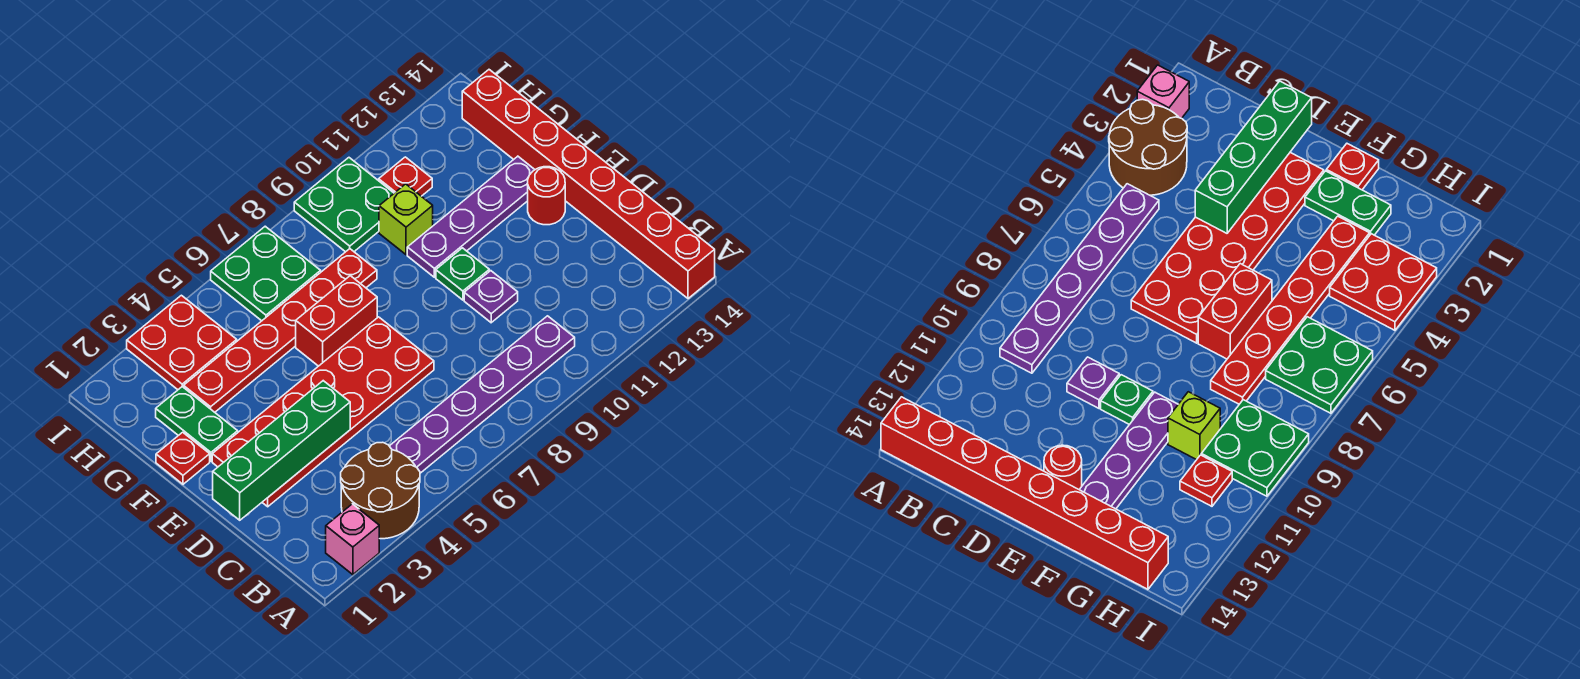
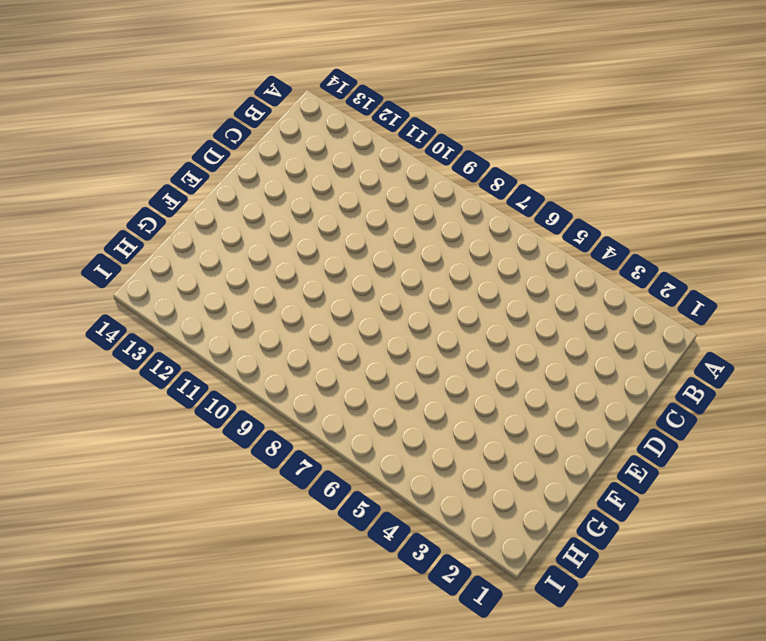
none -> pink 1x1 brick [326,504,379,575]
none -> brown 2x2 round brick [341,442,420,539]
none -> red 1x8 brick [462,70,715,299]

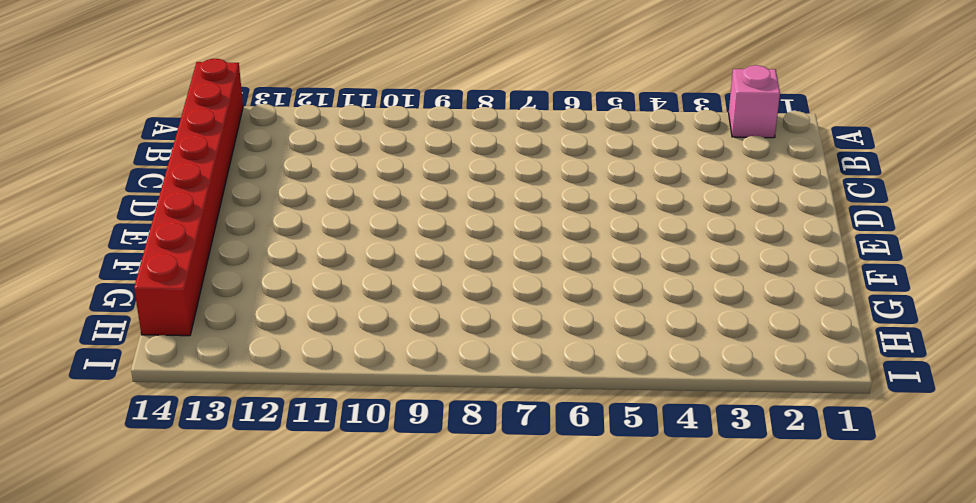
none -> brown 2x2 round brick [341,442,420,539]
none -> purple 1x6 plate [390,316,575,473]
none -> red 2x6 plate [212,317,434,507]

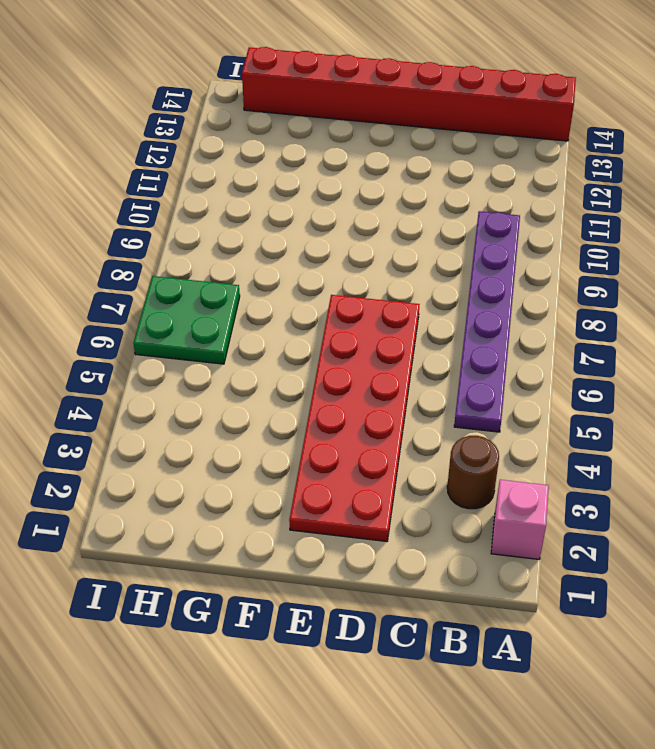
brown 1x1 round brick [447,436,499,509] -> brown 2x2 round brick [341,442,420,539]
none -> purple 1x1 plate [464,271,518,323]
none -> green 1x1 plate [436,248,489,300]
none -> red 1x1 round brick [528,167,565,225]

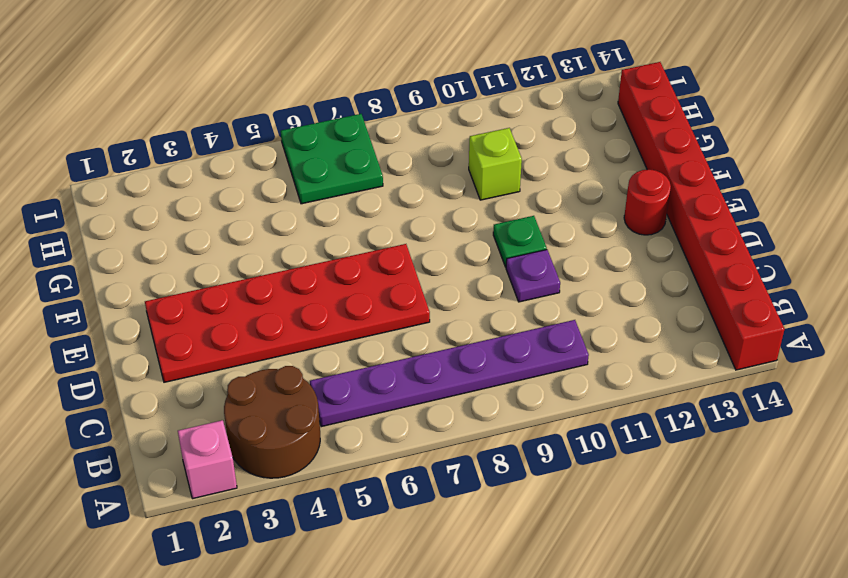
none -> red 1x1 plate [156,432,210,484]
none -> green 1x2 plate [156,387,238,461]
none -> red 1x2 brick [296,276,377,366]

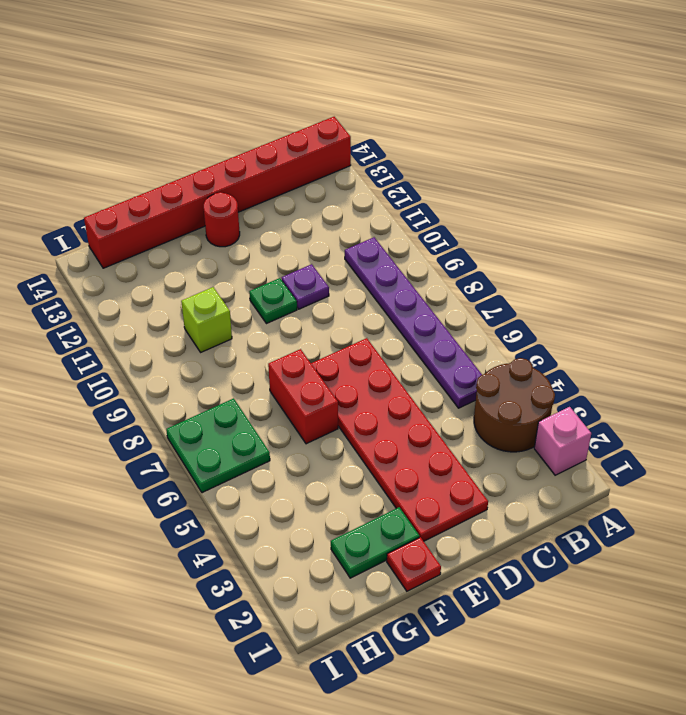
none -> purple 1x4 plate [407,156,535,277]
none -> red 1x6 plate [184,249,377,412]
none -> red 2x2 plate [127,295,237,390]

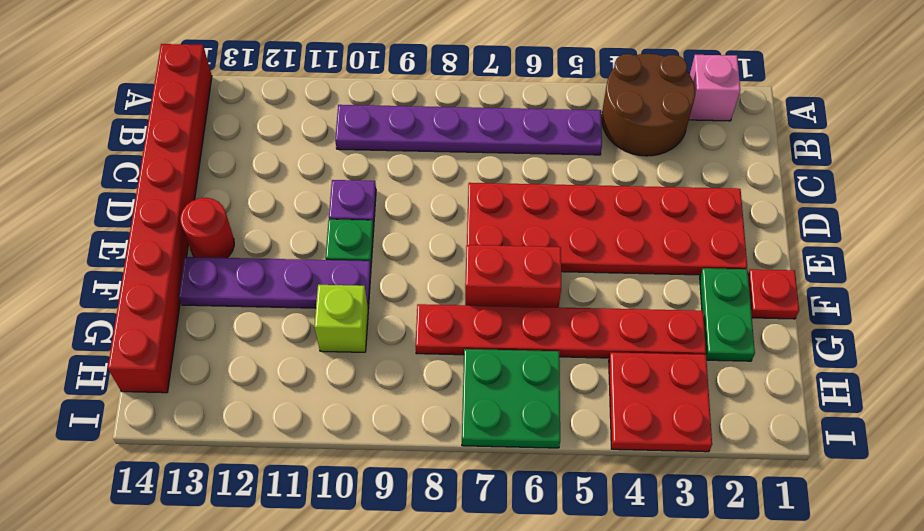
none -> green 2x2 plate [294,158,394,252]
none -> red 1x1 plate [379,157,432,196]
none -> green 1x4 brick [213,381,350,520]

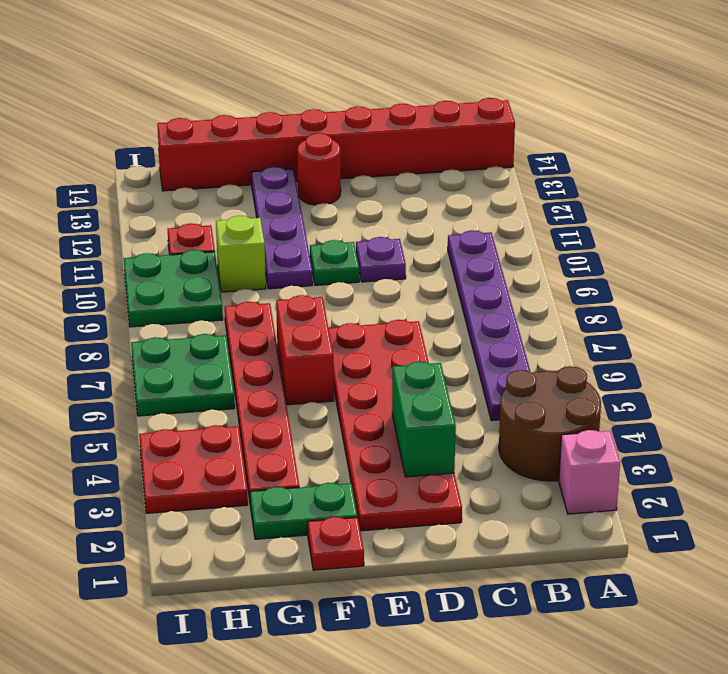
green 1x2 brick [392,362,456,477] -> green 1x4 brick [213,381,350,520]

